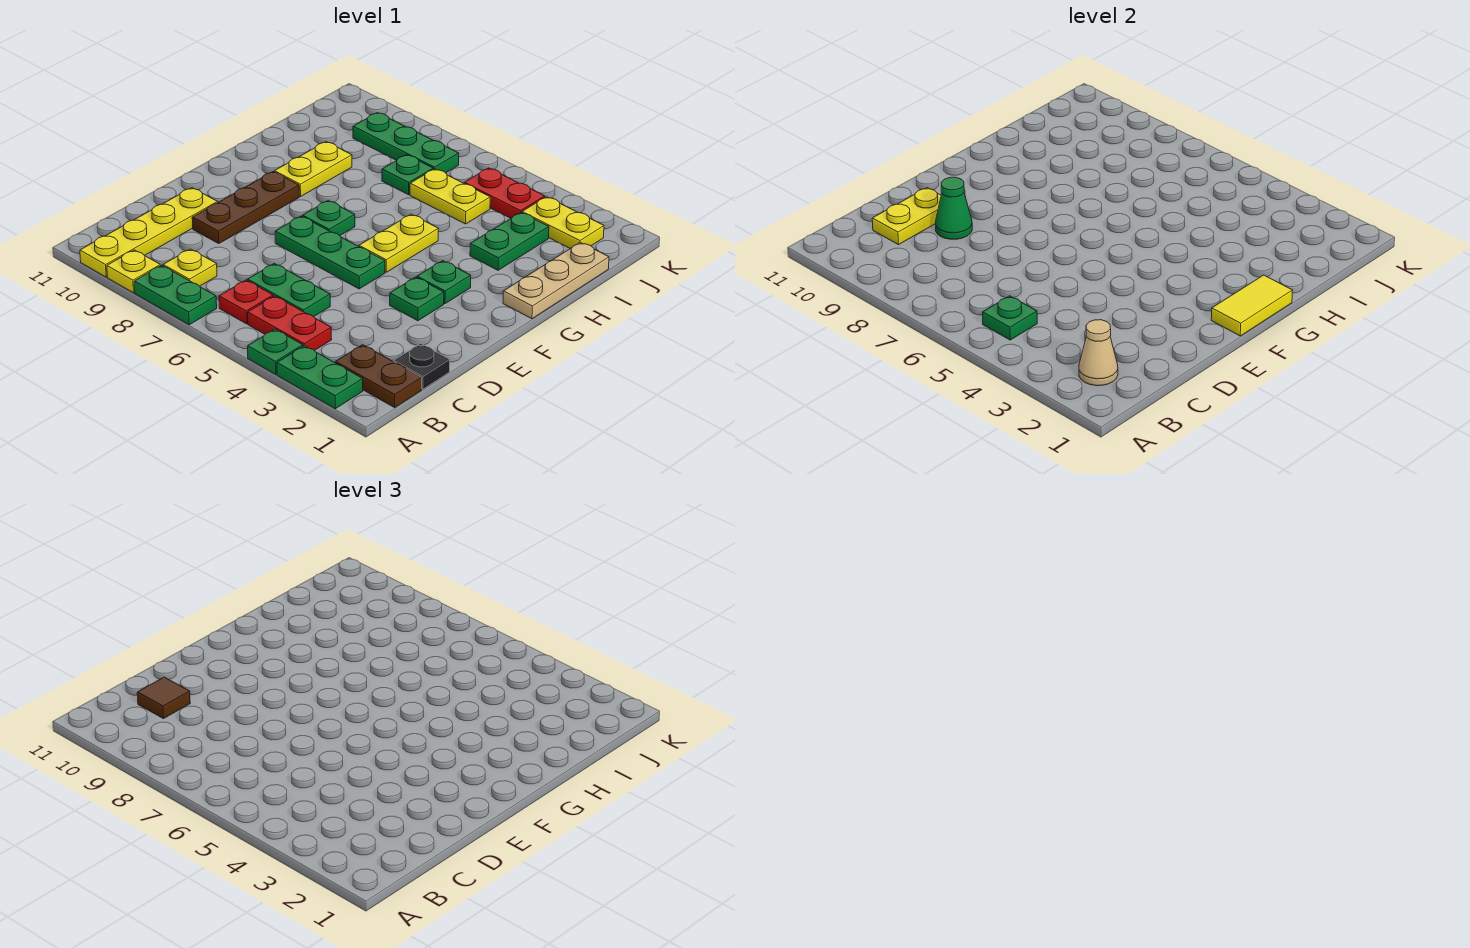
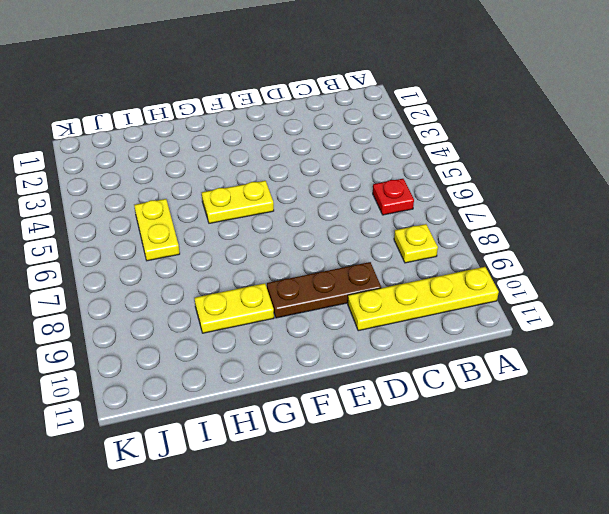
none -> green 1x2 plate [277,346,363,409]
none -> green 1x1 plate [248,329,303,374]
none -> green 1x2 plate [134,265,217,325]
none -> yellow 1x1 plate [107,250,160,293]

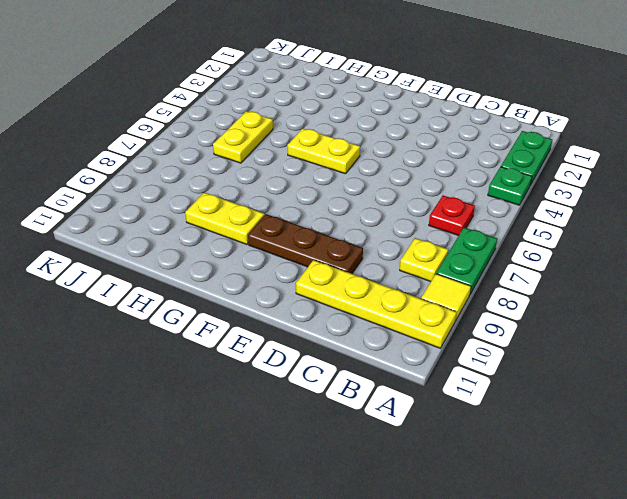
yellow 1x1 tile [421,274,471,321] -> yellow 1x1 plate [107,250,160,293]
none -> brown 1x2 plate [335,345,422,408]
none -> red 1x2 plate [248,296,332,351]
none -> black 1x1 plate [394,344,450,389]
none -> green 1x2 plate [248,263,330,317]

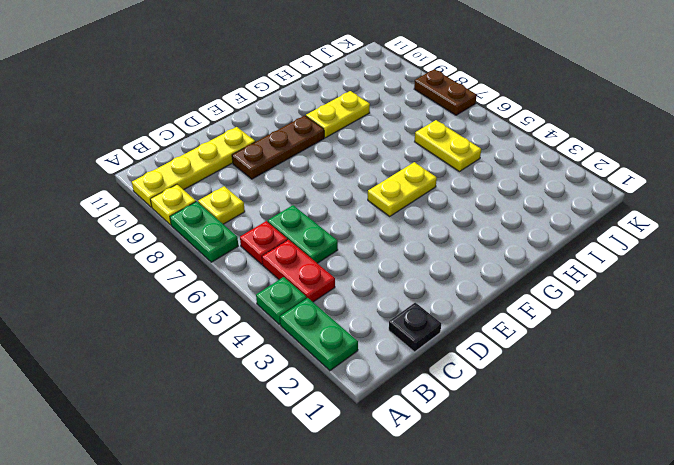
brown 1x2 plate [414,69,477,115] -> brown 1x2 plate moved to [335,345,422,408]
none -> green 1x1 plate [390,277,444,321]
none -> green 1x3 plate [275,216,385,289]
none -> green 1x1 plate [417,261,471,304]
none -> green 1x1 plate [303,200,355,235]

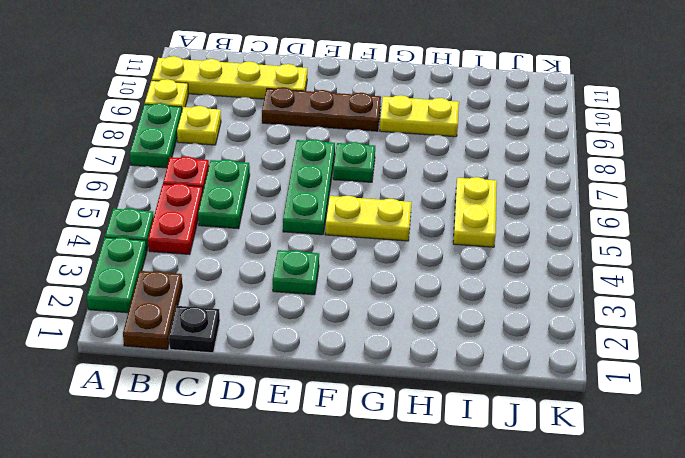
none -> green 1x1 plate [417,261,471,304]
none -> tan 1x3 plate [503,242,609,319]
none -> green 1x2 plate [470,212,549,270]
none -> green 1x1 plate [382,155,433,195]

